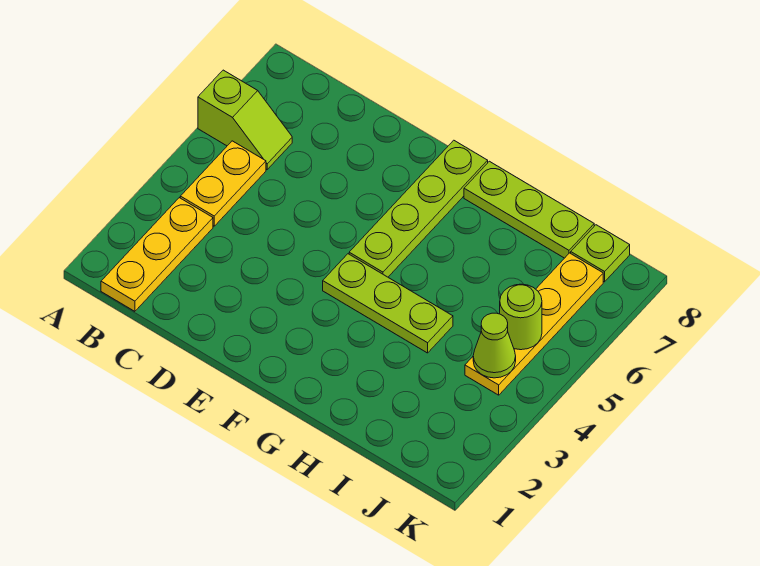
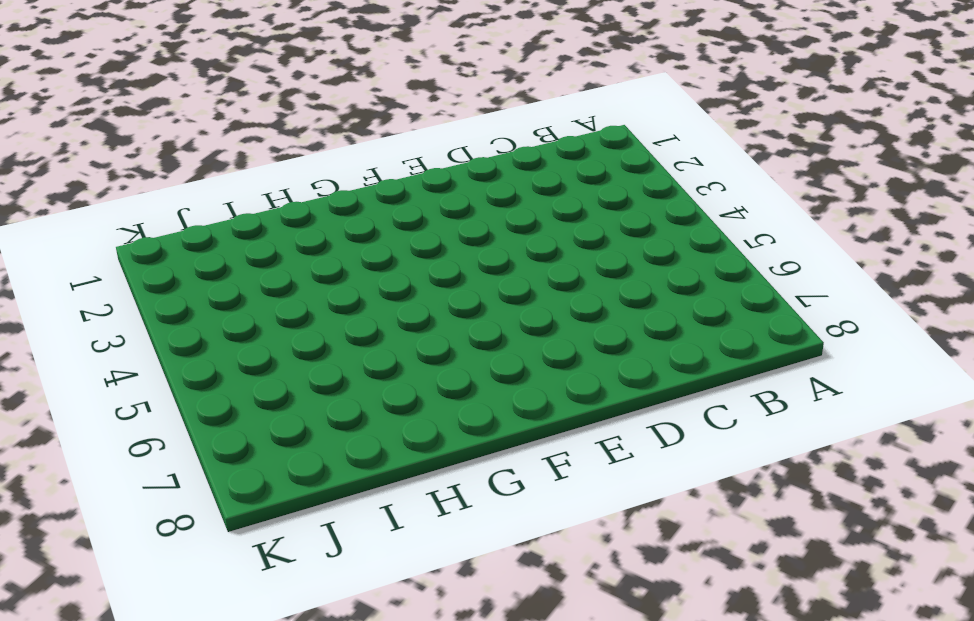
none -> lime 1x2 slope [198,70,292,169]
none -> yellow 1x3 plate [101,198,213,311]

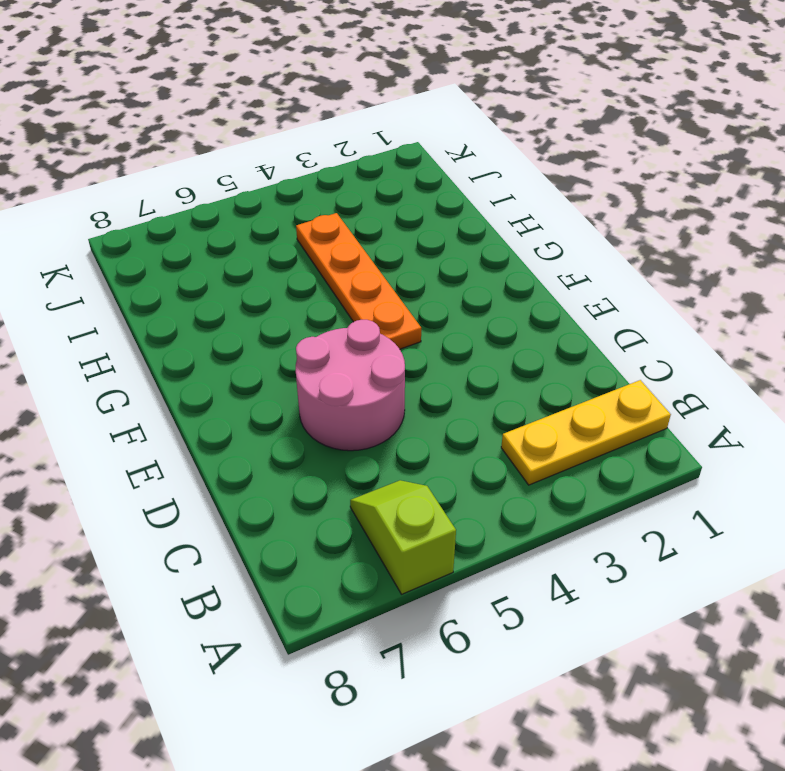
pink 2x2 round brick [296,320,405,451] -> none
orange 1x4 plate [296,213,421,349] -> lime 1x3 plate [323,254,453,353]
none -> yellow 1x2 plate [180,141,266,226]
none -> lime 1x4 plate [349,140,488,277]

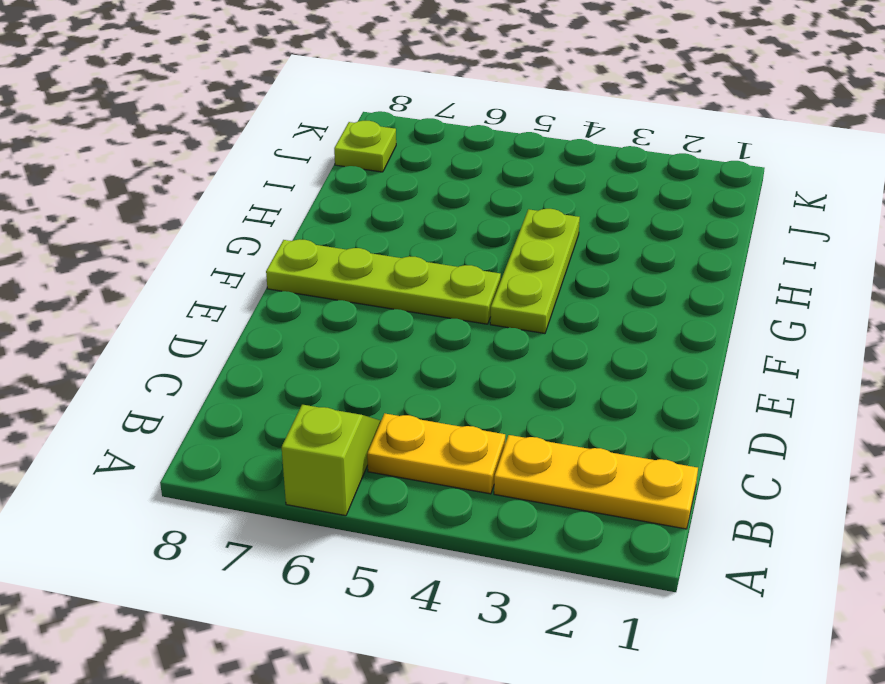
none -> lime 1x3 plate [464,161,594,258]
none -> yellow 1x4 plate [465,253,603,395]

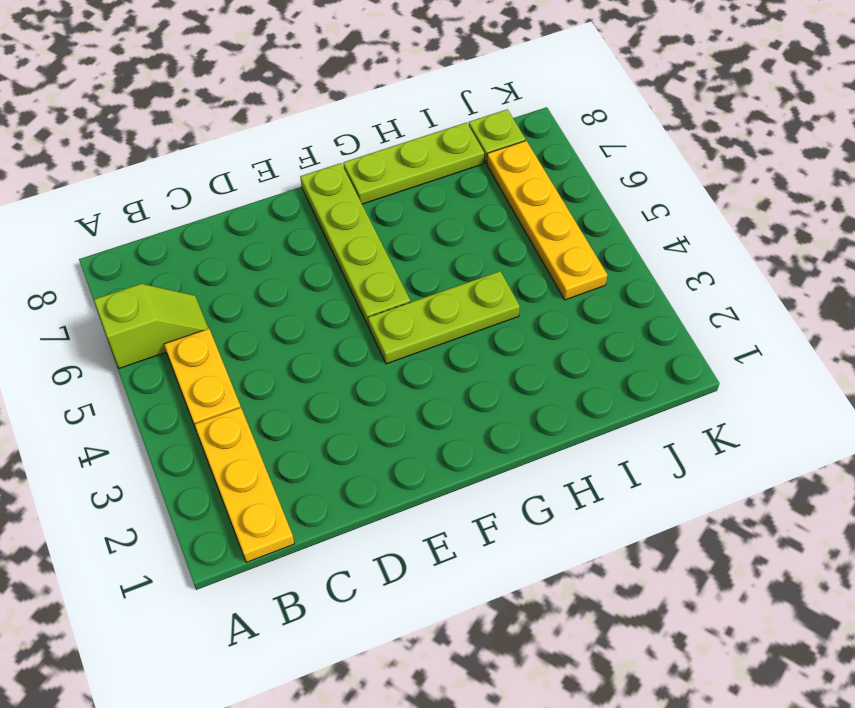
none -> lime 1x1 cone [473,313,516,378]
none -> lime 1x1 round brick [500,284,542,350]

